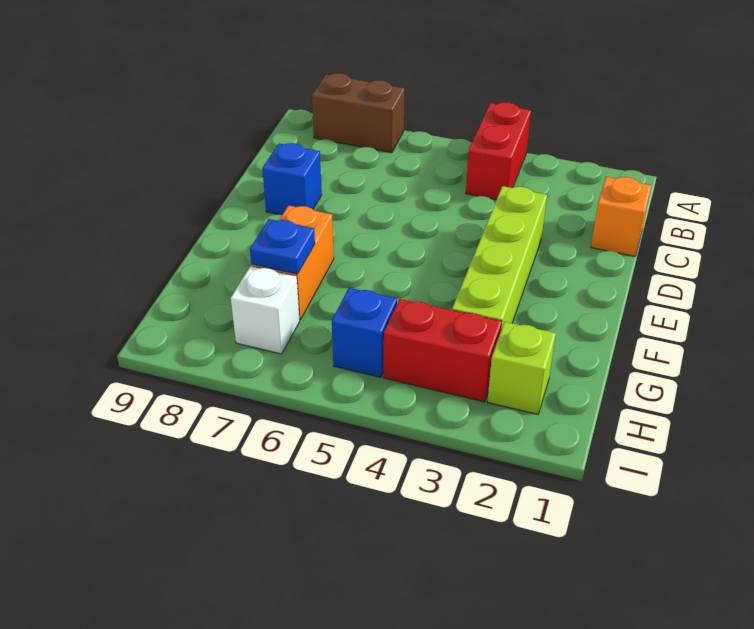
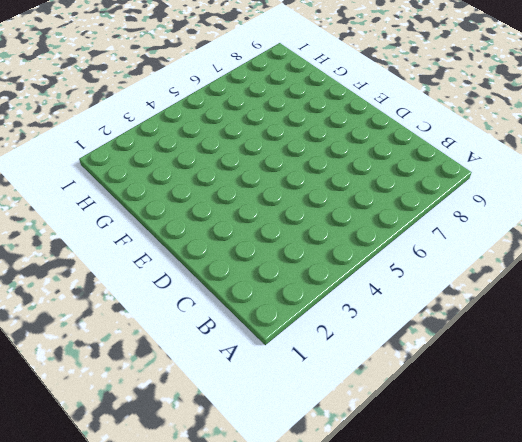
none -> red 1x2 brick [466,102,531,200]
none -> brown 1x2 brick [312,73,405,153]

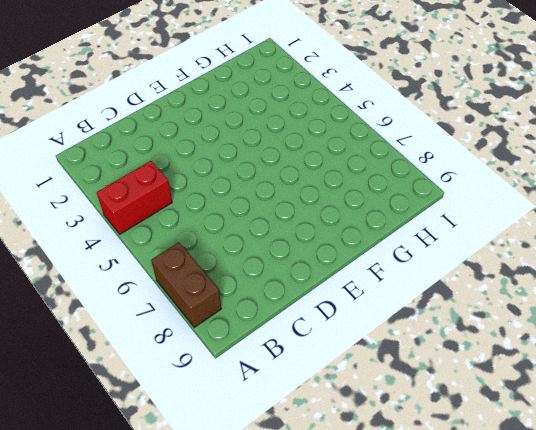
none -> orange 1x1 brick [591,177,651,256]
none -> lime 1x4 brick [452,186,547,329]

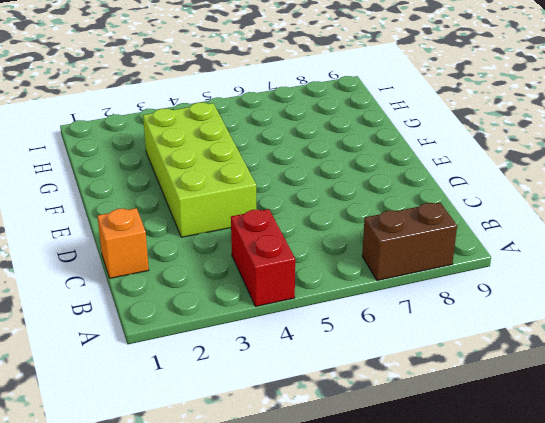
lime 2x4 brick [143,102,257,237] -> lime 1x4 brick [452,186,547,329]
none -> blue 1x1 brick [262,143,322,215]
none -> orange 1x2 brick [251,206,334,320]

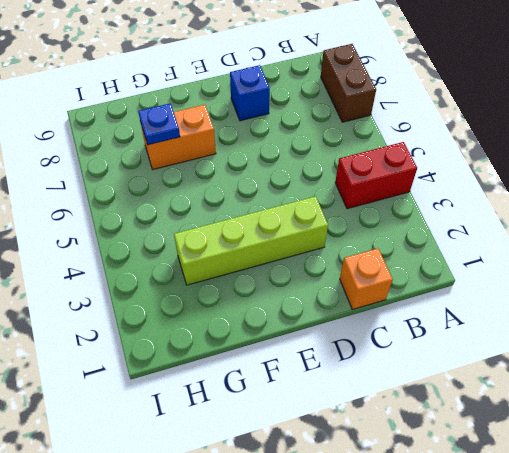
none -> lime 1x1 brick [487,322,556,414]
none -> red 1x2 brick [384,299,502,402]

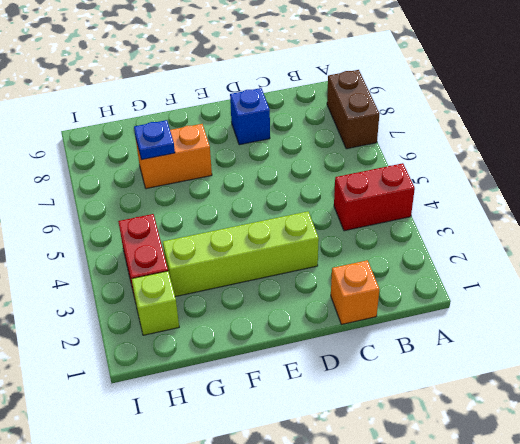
none -> blue 1x1 brick [332,288,397,377]
none -> white 1x1 brick [231,266,300,354]

